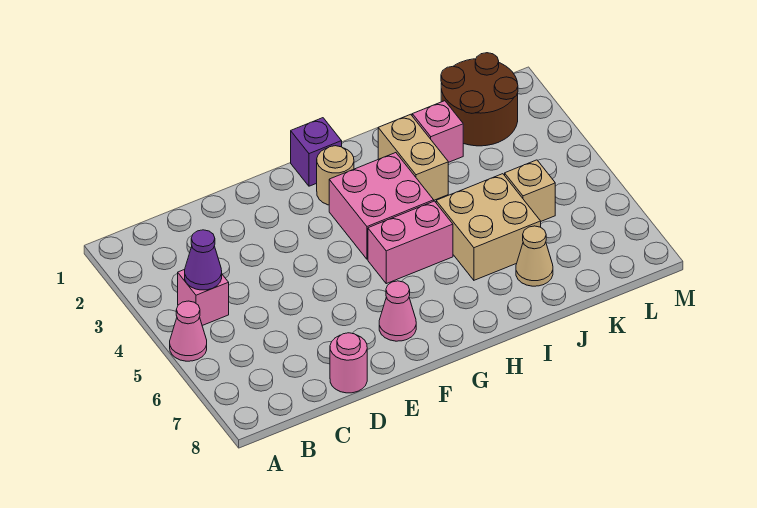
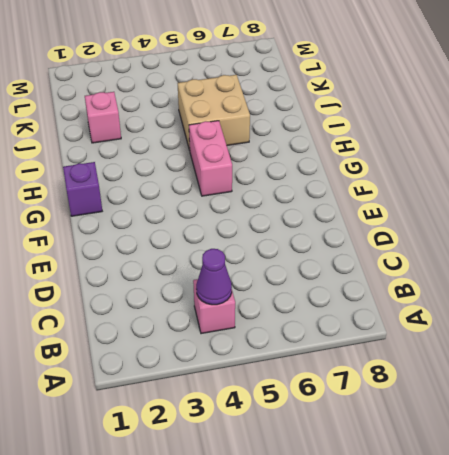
none -> pink 1x1 cone [170,301,207,361]
none -> pink 1x1 round brick [330,333,367,393]
none -> pink 1x1 cone [379,281,416,341]

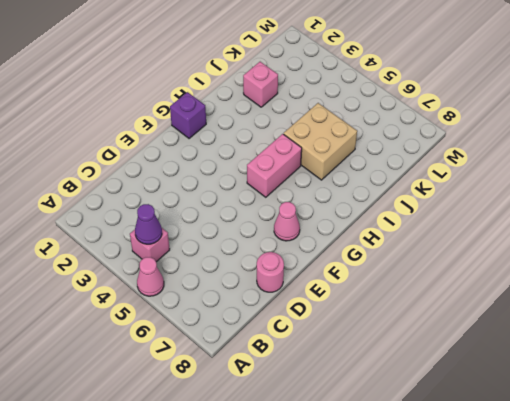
none -> tan 1x1 round brick [317,146,354,205]
none -> pink 2x2 brick [329,153,434,259]
none -> tan 1x2 brick [378,114,448,200]

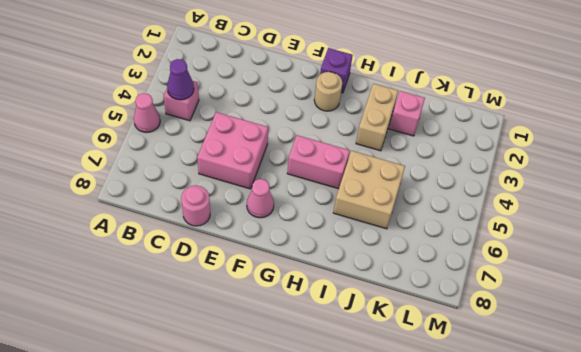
pink 2x2 brick [197,112,268,189] -> pink 2x2 brick moved to [329,153,434,259]
none -> tan 1x1 cone [516,226,553,286]
none -> brown 2x2 round brick [441,53,518,146]
none -> tan 1x1 brick [505,160,555,221]

